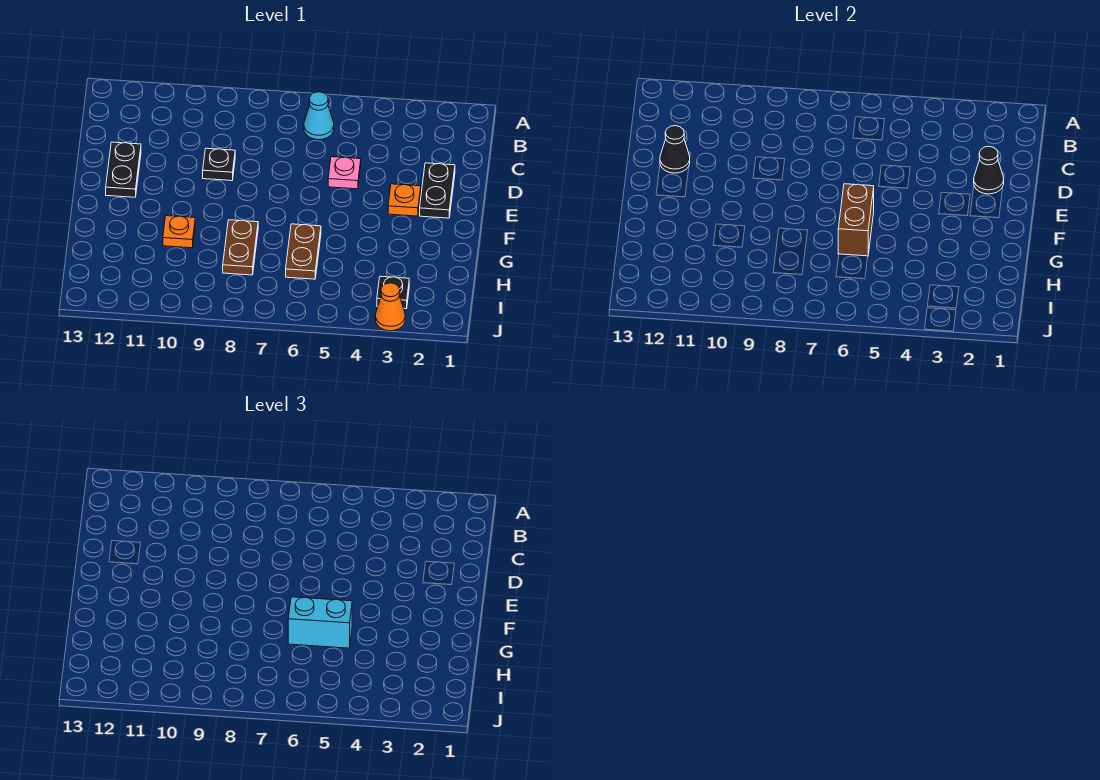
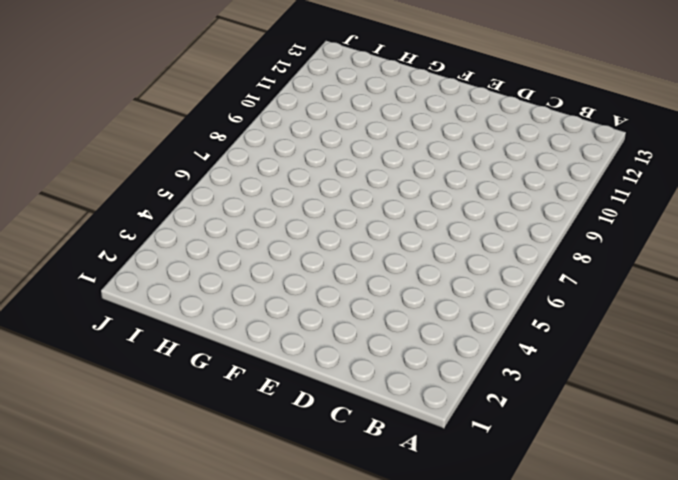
none -> cyan 1x1 cone [304,92,334,140]
none -> black 1x2 plate [420,163,455,218]
none -> pink 1x1 plate [328,157,361,189]

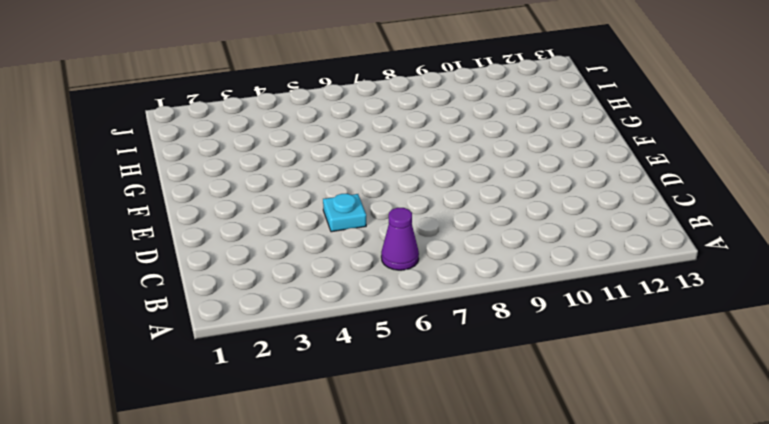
purple 1x1 cone [381,208,419,270] -> cyan 1x1 cone [304,92,334,140]
cyan 1x1 plate [323,194,366,232] -> pink 1x1 plate [328,157,361,189]
none -> black 1x2 plate [420,163,455,218]
none -> black 1x1 plate [203,148,235,181]
none -> black 1x2 plate [106,142,141,197]

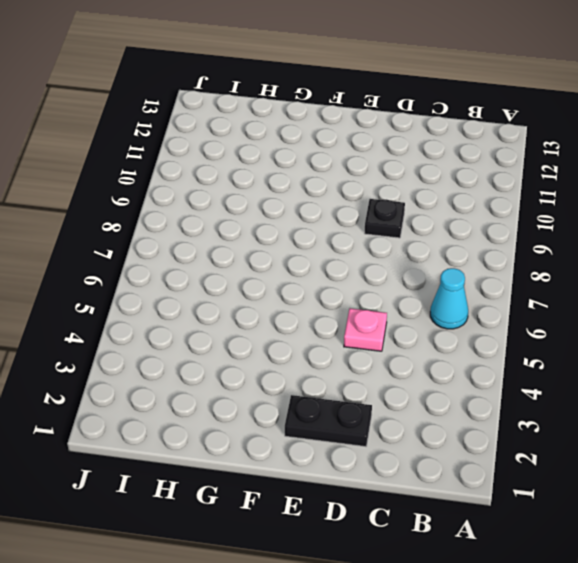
none -> black 1x2 plate [106,142,141,197]
none -> orange 1x1 plate [388,184,421,216]
none -> brown 1x2 plate [286,224,321,279]

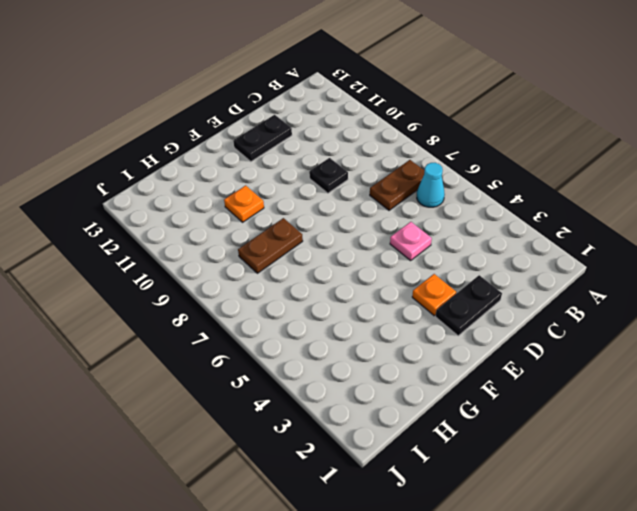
brown 1x2 plate [370,160,425,210] -> brown 1x2 plate moved to [286,224,321,279]
none -> black 1x1 plate [377,276,409,309]
none -> orange 1x1 cone [375,283,405,331]
none -> black 1x1 cone [974,146,1004,194]

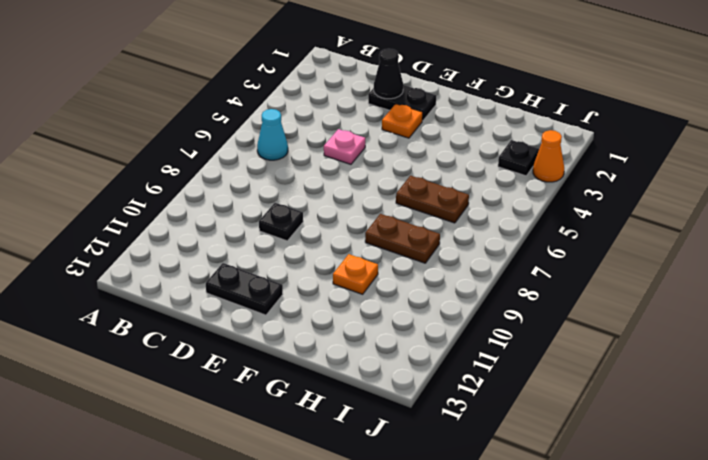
none -> black 1x1 cone [660,126,690,173]
none -> brown 1x2 brick [838,184,874,256]
none -> cyan 1x2 brick [288,597,352,648]

